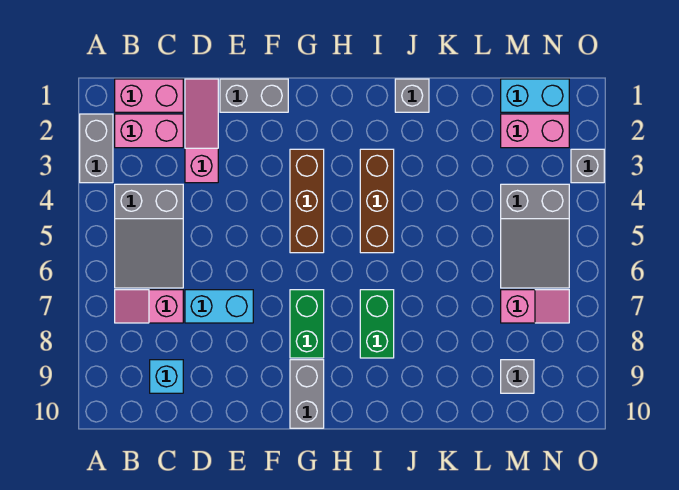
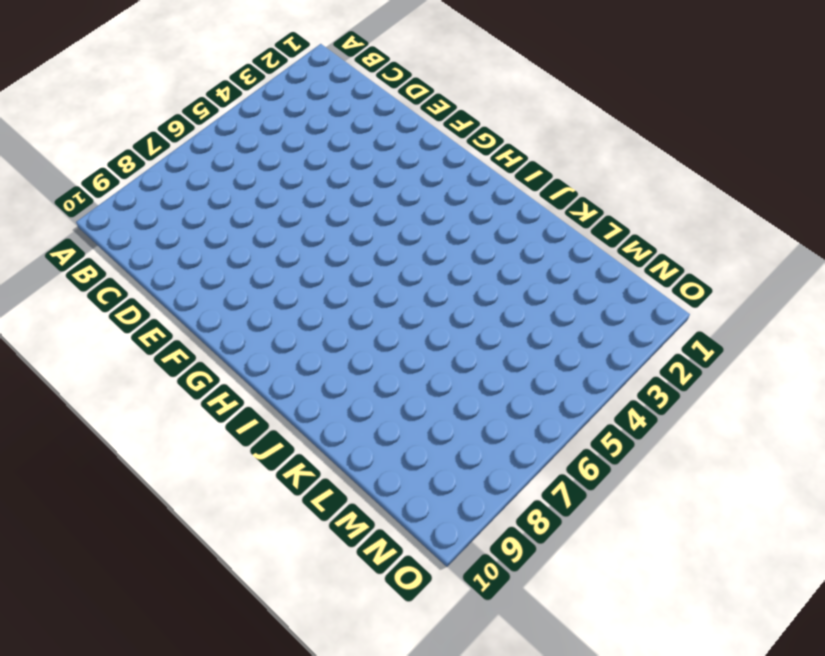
none -> grey 1x2 brick [80,114,113,183]
none -> pink 1x2 brick [115,79,183,112]
none -> pink 1x2 brick [115,114,183,148]

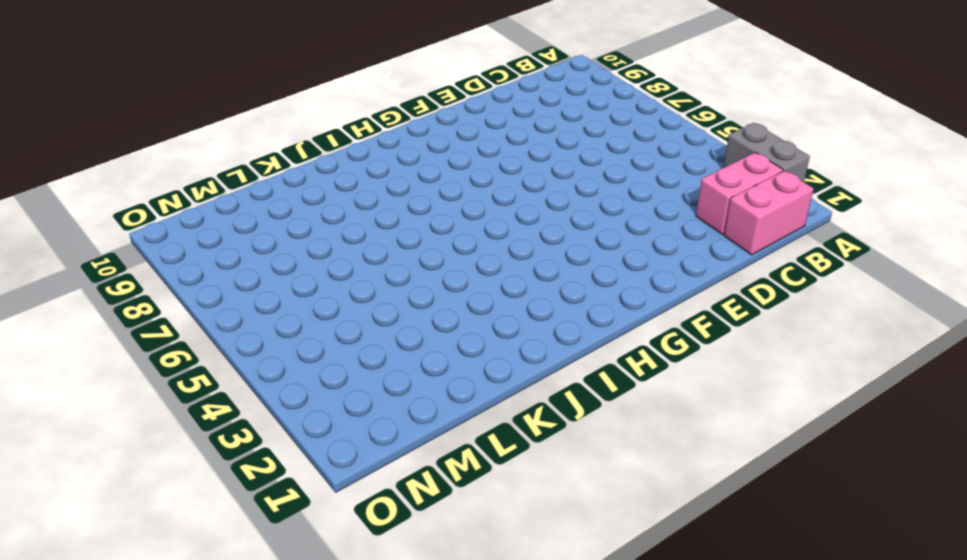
none -> grey 2x3 slope [115,184,183,288]
none -> pink 1x2 slope [115,290,183,323]
none -> cyan 1x1 brick [150,360,183,393]

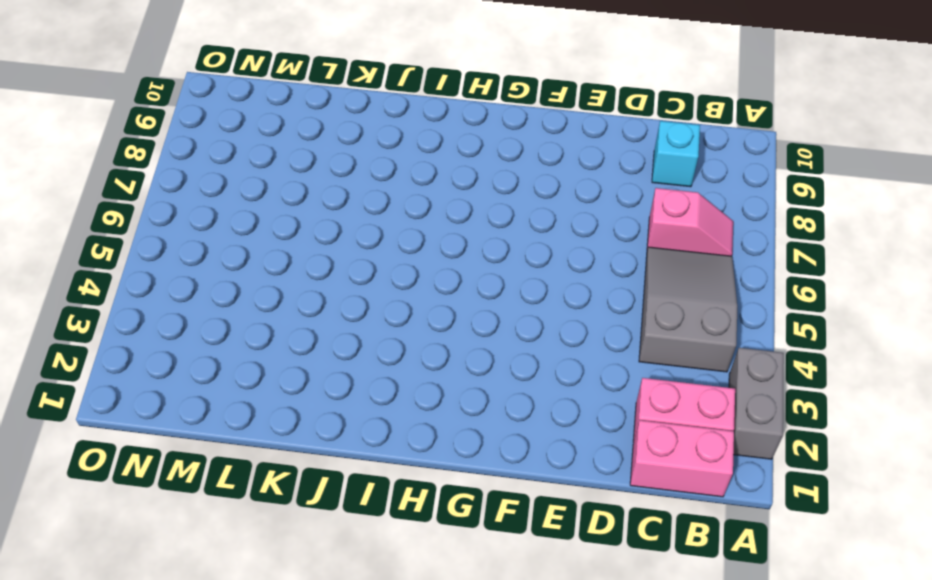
none -> pink 1x3 slope [185,79,218,183]
none -> cyan 1x2 brick [185,290,253,323]
none -> grey 1x2 brick [220,79,288,112]

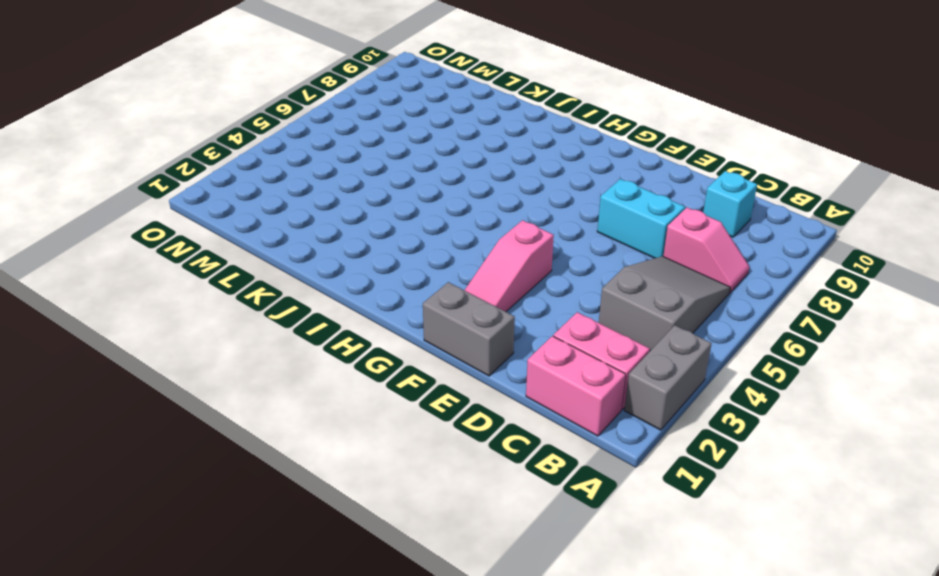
pink 1x3 slope [465,220,554,312] -> pink 1x3 slope moved to [185,79,218,183]
none -> brown 1x3 brick [290,149,324,253]
none -> green 1x2 brick [290,290,324,358]
none -> grey 1x2 brick [290,360,324,428]

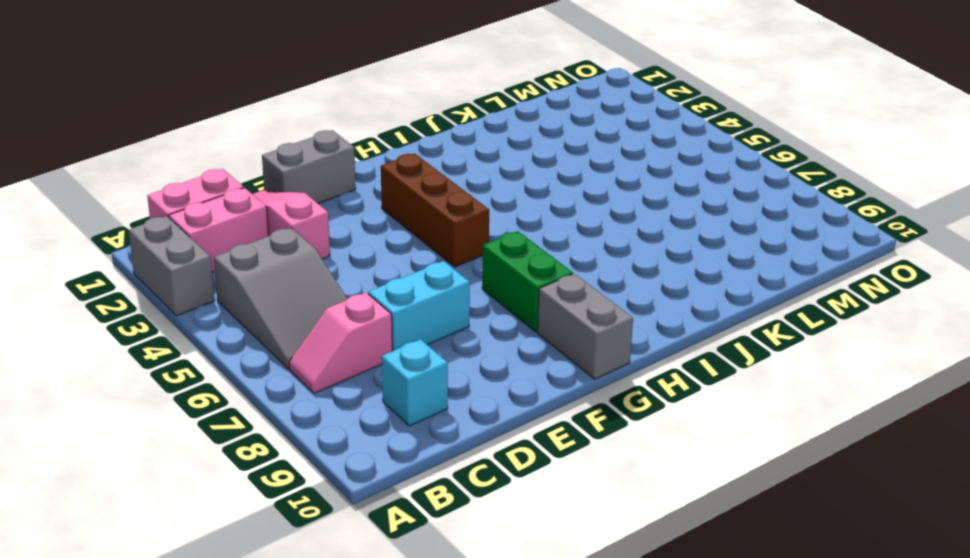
none -> brown 1x3 brick [360,149,394,253]
none -> green 1x2 brick [360,290,394,358]
none -> grey 1x1 brick [395,79,429,112]

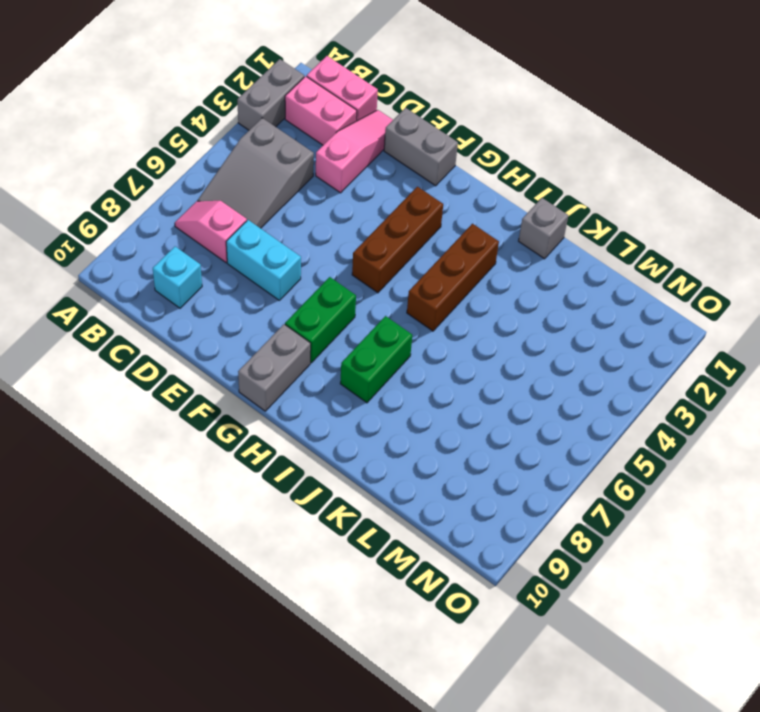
none -> cyan 1x2 brick [501,79,569,112]
none -> pink 1x2 brick [501,114,569,148]
none -> grey 2x3 slope [501,184,569,288]

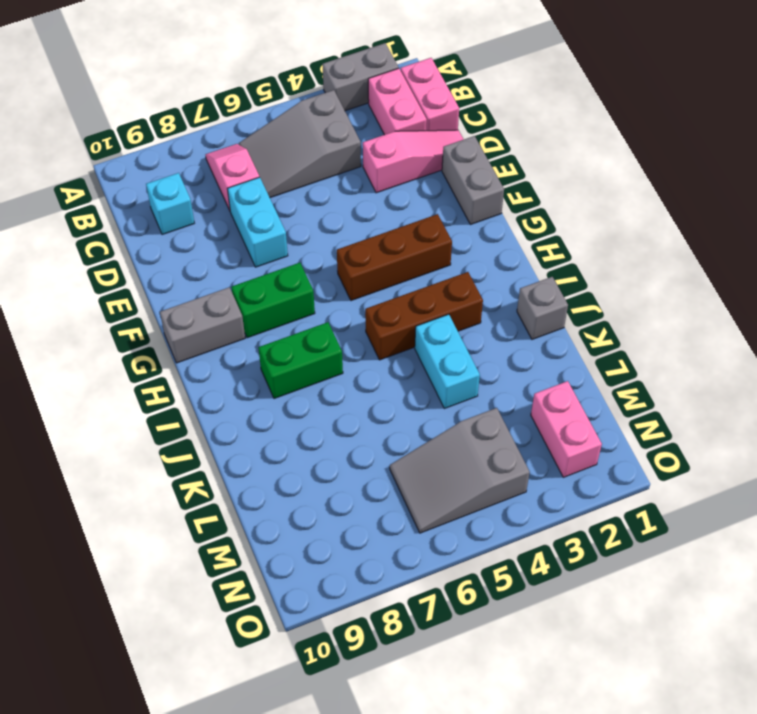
cyan 1x2 brick [415,314,480,409] -> cyan 1x2 brick moved to [501,79,569,112]
none -> pink 1x2 slope [501,290,569,323]
none -> grey 1x1 brick [501,360,534,393]
none -> grey 1x1 brick [571,149,604,183]

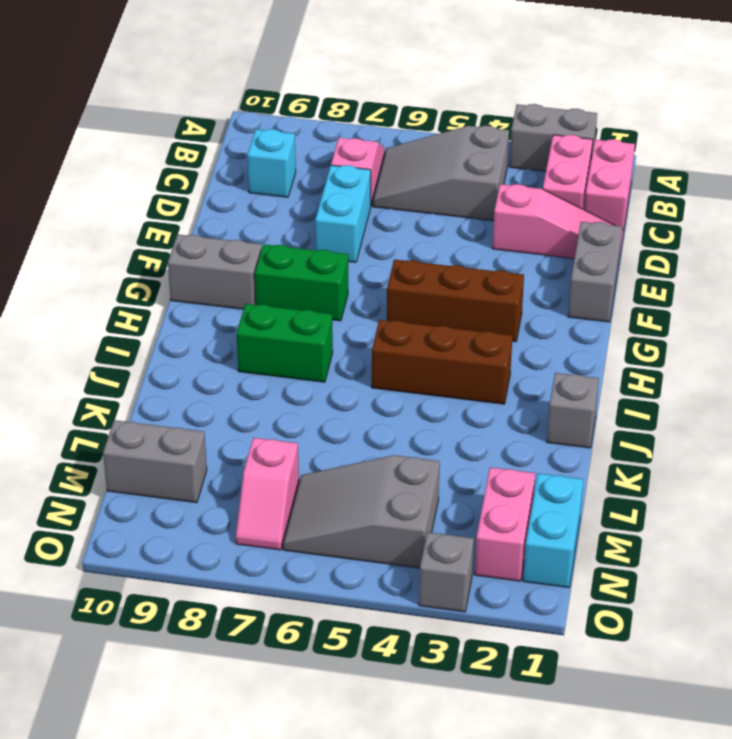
grey 1x2 brick [103,420,207,503] -> grey 1x1 brick [501,360,534,393]

